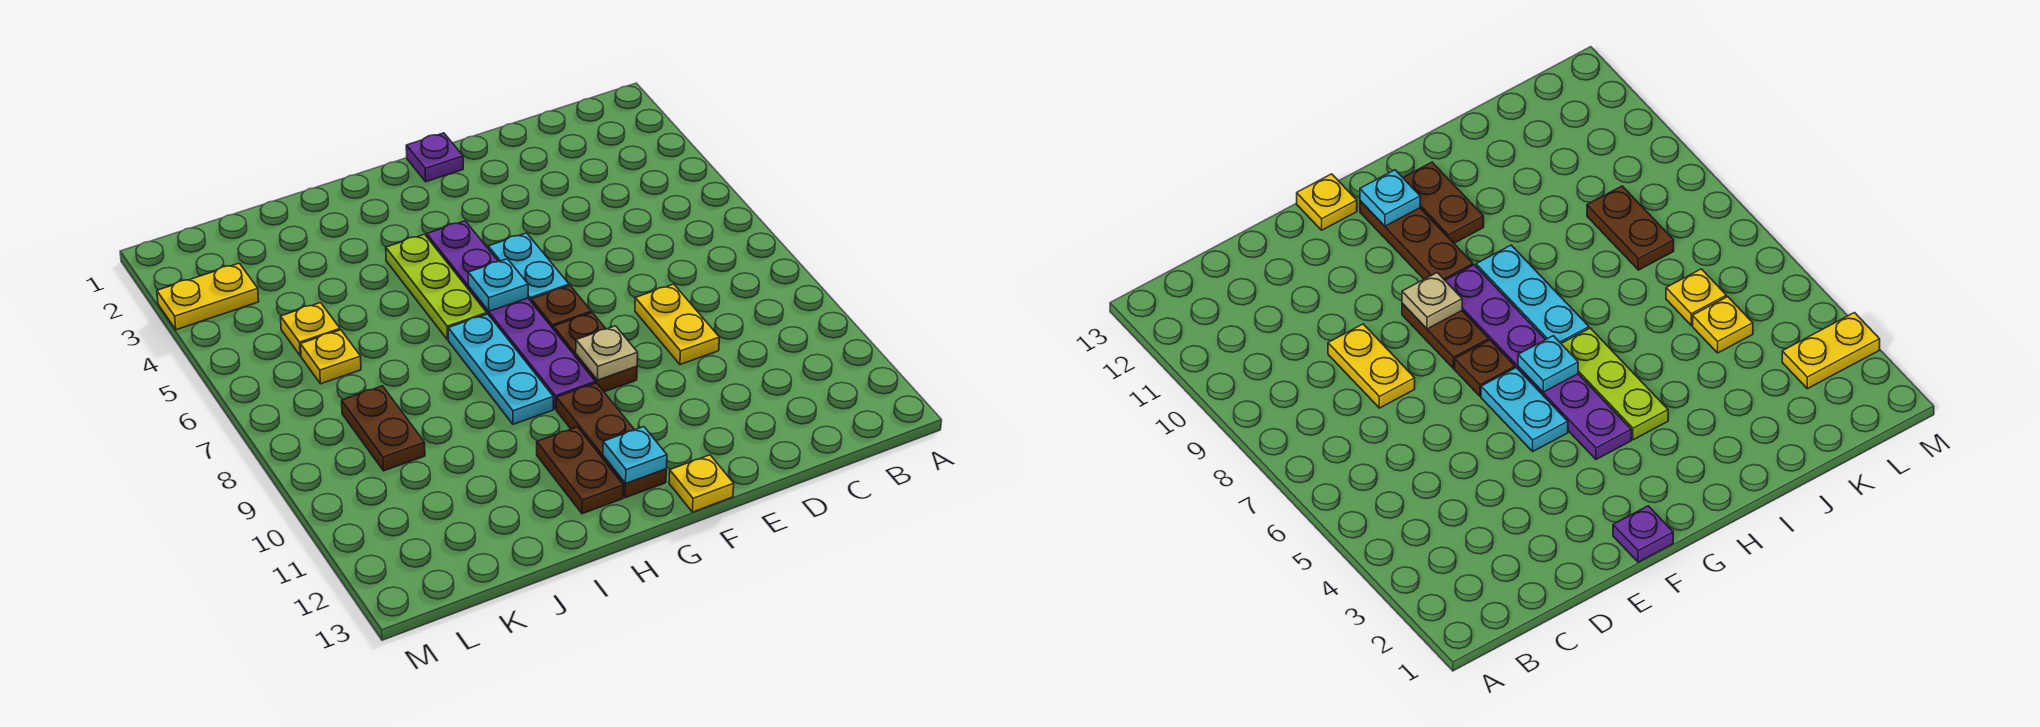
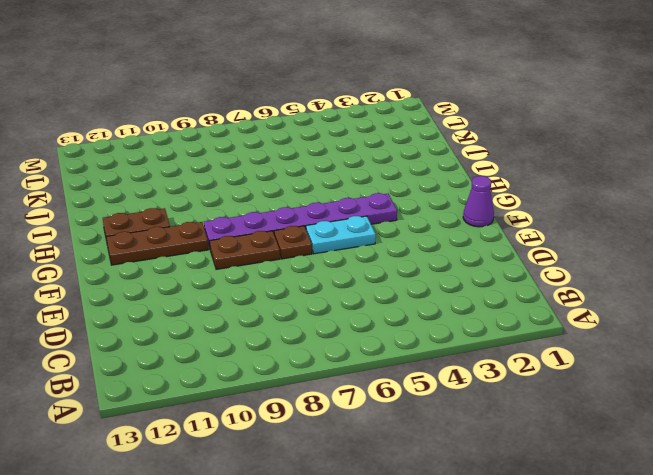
purple 1x1 cone [463,176,494,227] -> purple 1x1 plate [406,133,463,182]
none -> yellow 1x2 plate [635,284,719,365]
none -> yellow 1x1 plate [669,455,734,512]
none -> lime 1x3 plate [386,234,487,340]

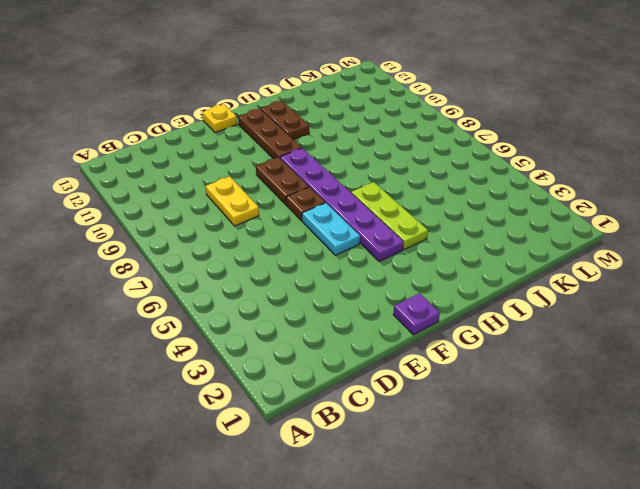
none -> cyan 1x3 plate [448,314,553,424]
none -> yellow 1x1 plate [280,303,340,356]
none -> yellow 1x1 plate [300,330,361,384]

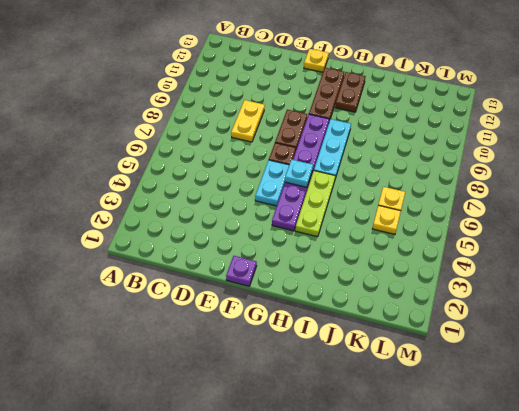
none -> brown 1x2 plate [342,386,425,471]
none -> yellow 1x2 plate [157,263,259,330]
none -> tan 1x1 plate [576,326,638,380]

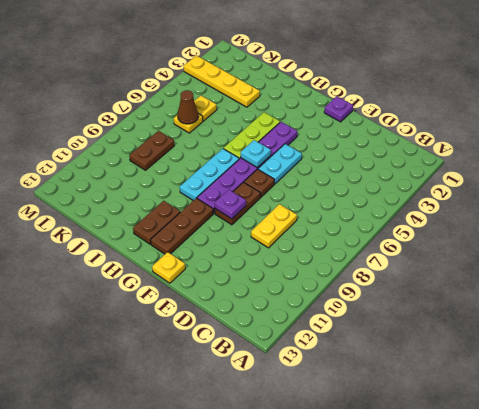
purple 1x1 plate [215,190,246,219] -> tan 1x1 plate [576,326,638,380]
yellow 1x4 plate [184,55,260,107] -> yellow 1x2 plate [157,263,259,330]
brown 1x1 cone [178,90,198,124] -> none
none -> cyan 1x1 plate [603,427,667,484]

